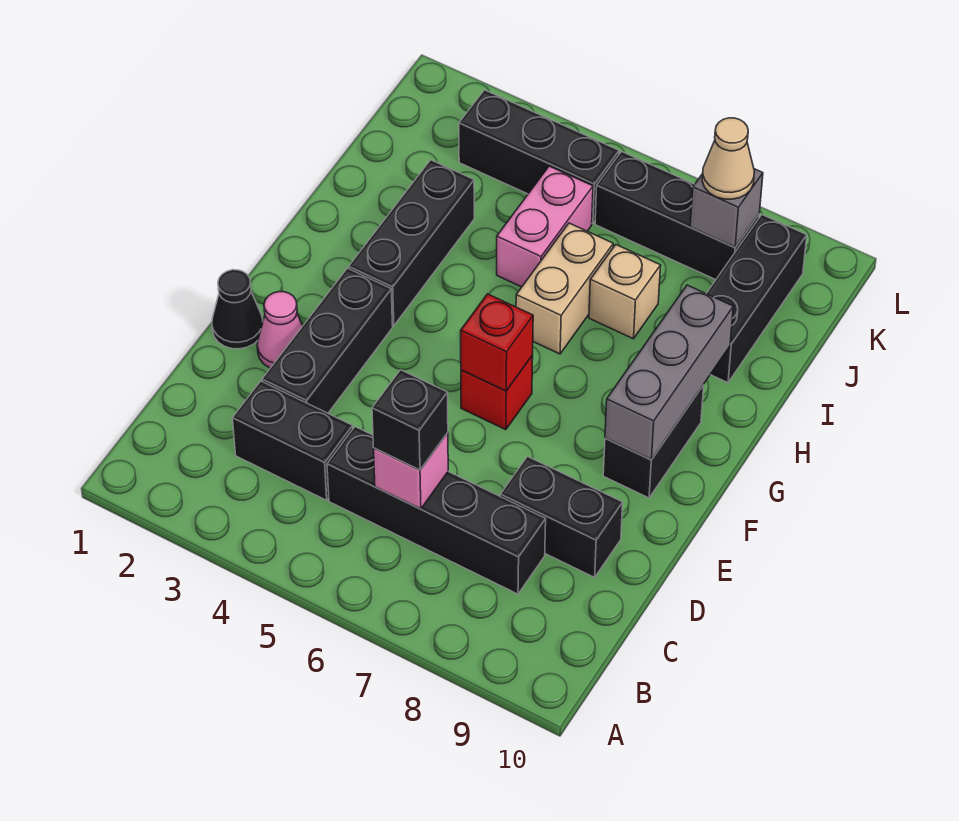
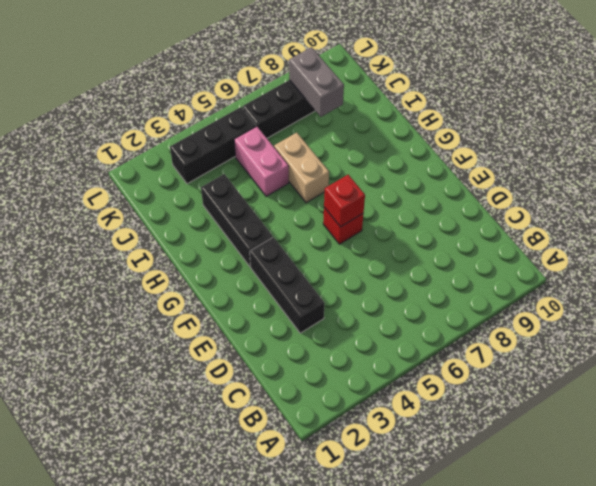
grey 1x2 brick [289,47,344,117] -> grey 1x1 brick [690,169,763,247]
none -> black 1x2 brick [232,381,353,500]
none -> black 1x4 brick [327,427,546,594]
none -> black 1x2 brick [500,457,623,577]

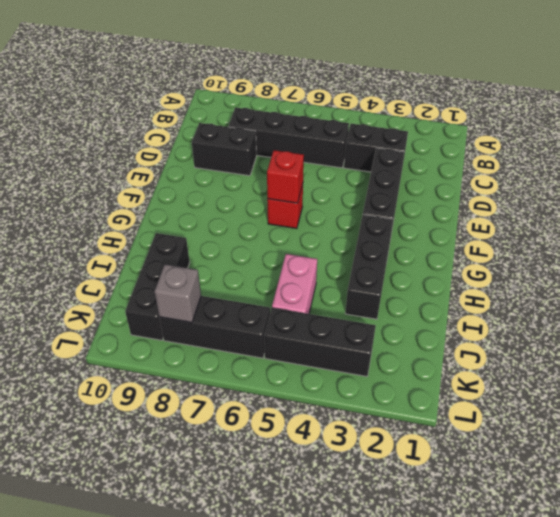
none -> black 1x1 cone [212,270,263,349]
none -> pink 1x1 cone [257,292,302,368]
none -> black 1x2 brick [603,385,704,498]

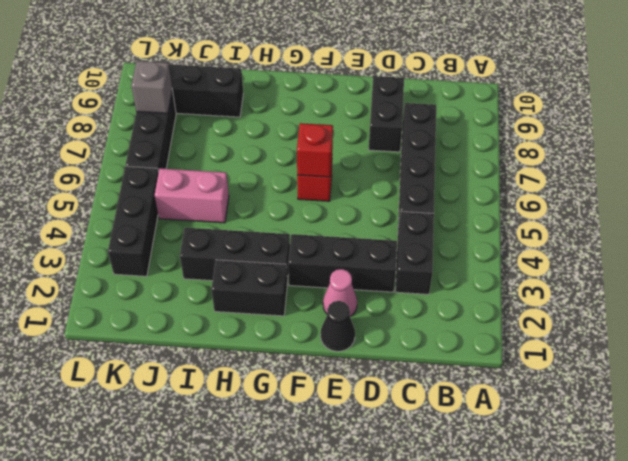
black 1x2 brick [211,260,287,316] -> black 1x2 brick moved to [603,385,704,498]
none -> tan 1x2 brick [516,223,613,354]
none -> tan 1x1 brick [589,245,661,339]
none -> pink 1x1 brick [374,433,448,509]

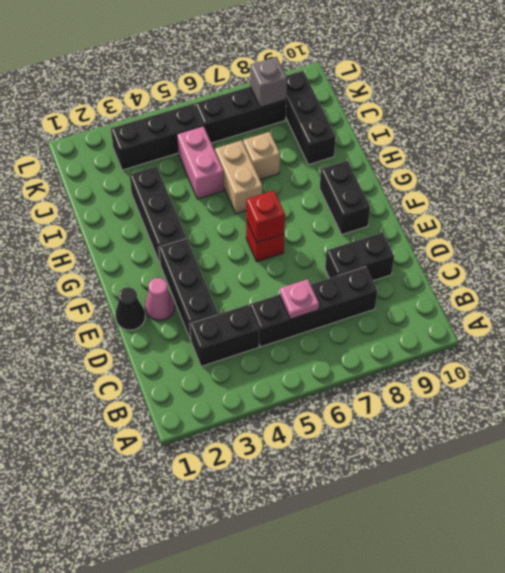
pink 1x1 plate [280,279,319,319] -> pink 1x1 brick [374,433,448,509]
none -> grey 1x3 brick [605,285,733,460]
none -> black 1x1 brick [372,370,448,470]
none -> tan 1x1 cone [702,118,754,199]

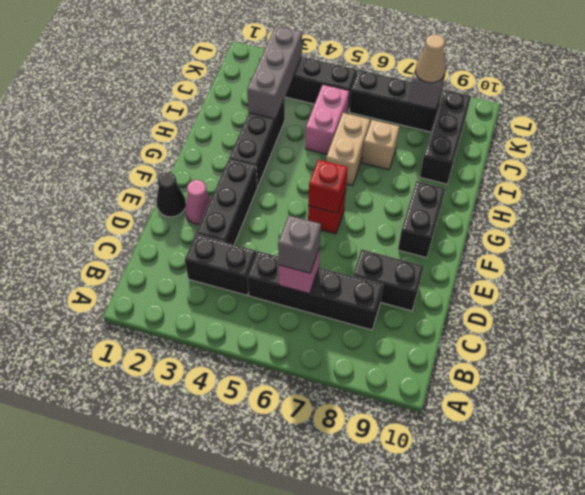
grey 1x1 brick [278,215,321,273] -> black 1x1 brick [372,370,448,470]
grey 1x3 brick [247,26,302,119] -> grey 1x3 brick moved to [605,285,733,460]

